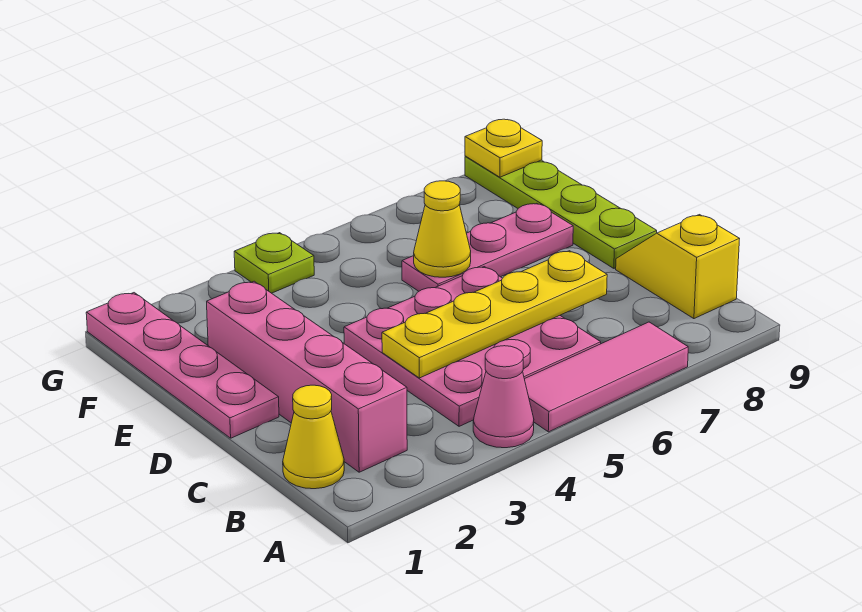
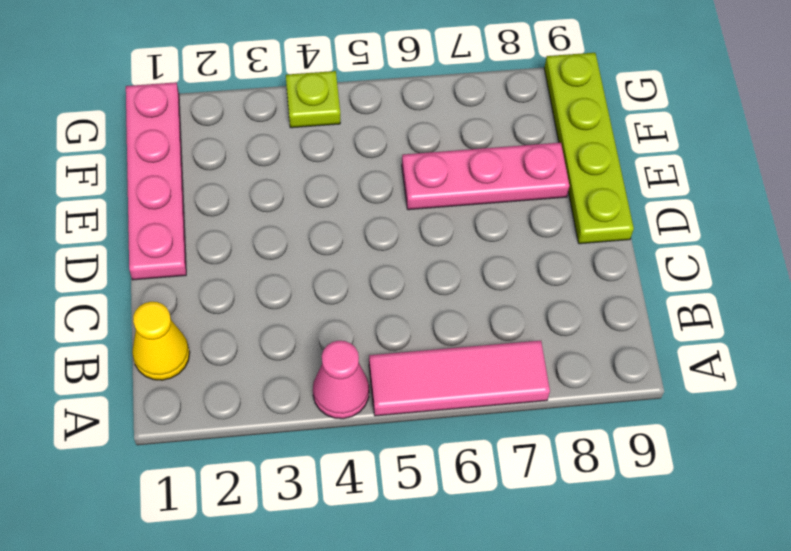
none -> pink 1x4 brick [207,281,407,472]
none -> pink 3x3 plate [344,267,601,426]
none -> yellow 1x2 slope [616,215,739,319]

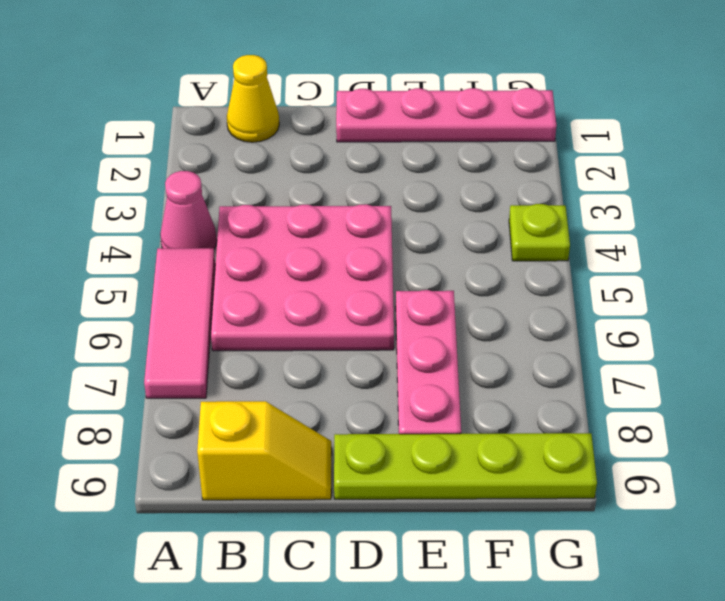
none -> pink 1x4 brick [207,281,407,472]
none -> yellow 1x4 plate [382,251,607,378]
none -> yellow 1x1 cone [414,181,471,277]

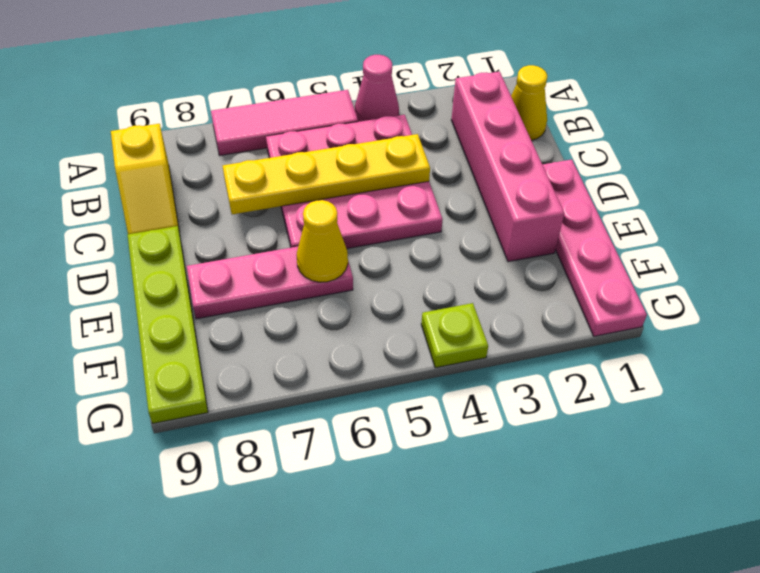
none -> yellow 1x1 plate [465,119,542,177]

